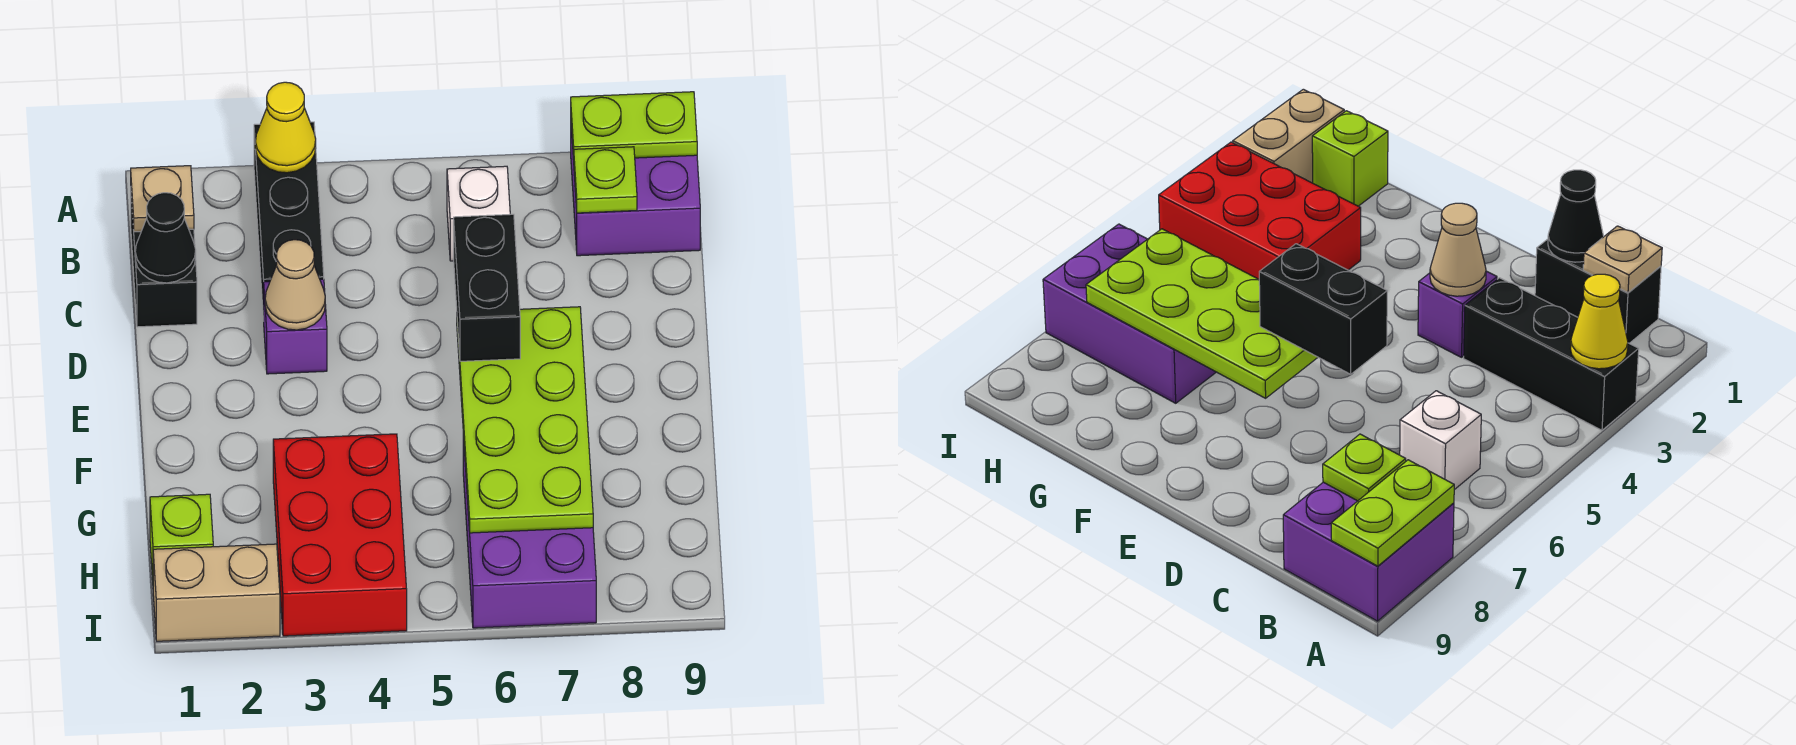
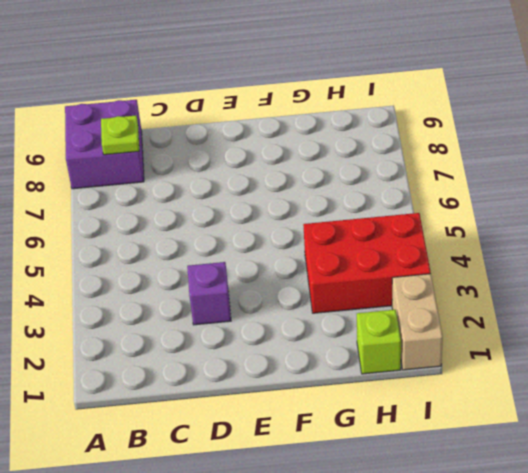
none -> black 1x3 brick [254,122,324,321]
none -> black 1x2 brick [131,197,197,327]
none -> white 1x1 brick [447,166,510,261]

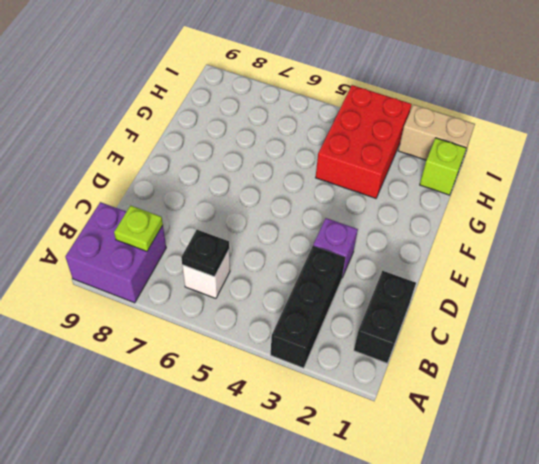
black 1x1 plate [181,230,229,277] -> none
none -> purple 2x3 brick [463,435,596,628]
none -> yellow 1x1 cone [255,82,316,173]
none -> lime 1x2 plate [571,92,697,159]

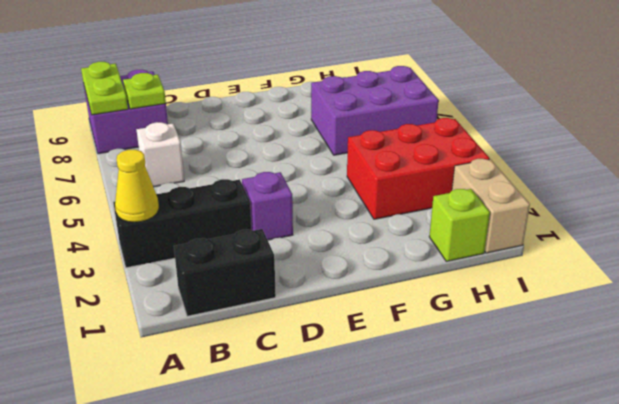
none -> tan 1x1 plate [131,166,194,232]
none -> black 1x1 cone [135,193,196,283]
none -> tan 1x1 cone [265,240,325,330]

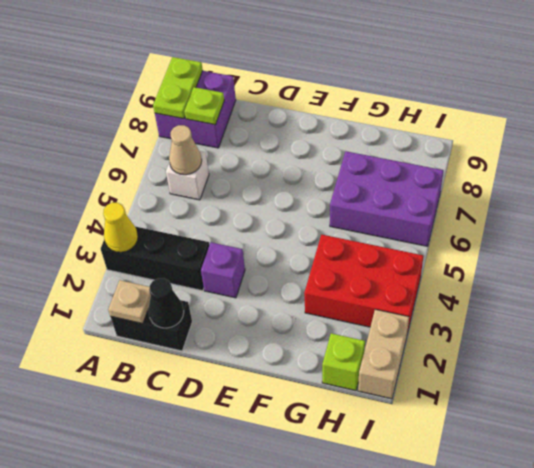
tan 1x1 cone [169,125,202,175] -> tan 1x1 cone moved to [265,240,325,330]
none -> lime 2x4 plate [457,307,593,533]
none -> black 1x2 brick [454,214,520,361]

